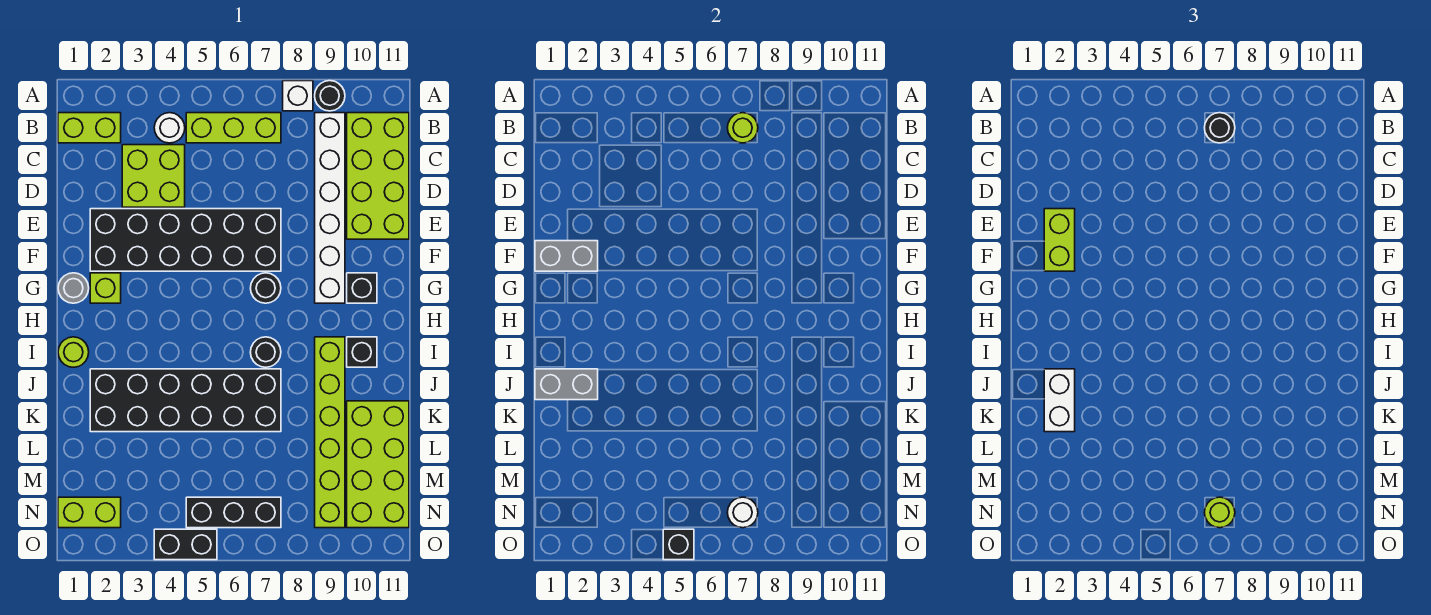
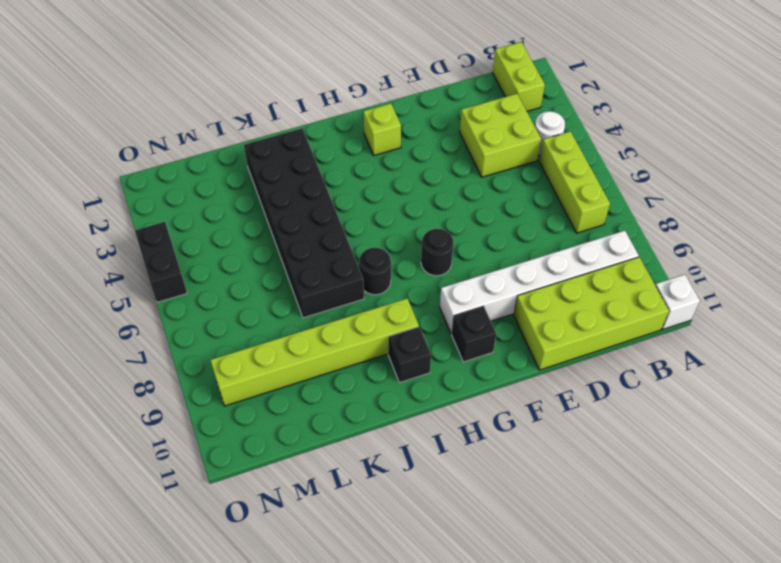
white 1x1 brick [655,275,700,329] -> white 1x1 brick moved to [283,81,313,111]
none -> black 1x1 round brick [315,81,345,111]
none -> black 2x6 brick [90,209,281,271]
none -> grey 1x1 round brick [58,273,89,303]
none -> lime 1x1 round brick [58,337,89,367]

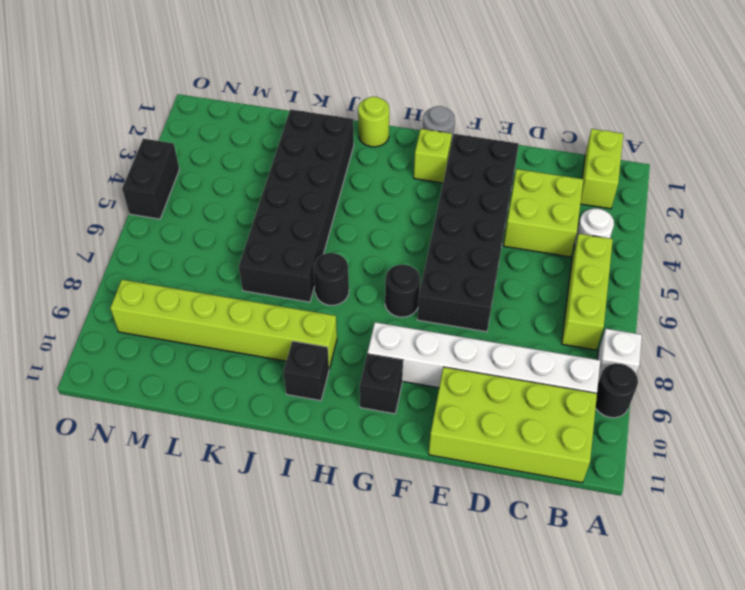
none -> lime 2x4 brick [347,401,409,528]
none -> lime 1x2 brick [58,497,121,528]
none -> black 1x3 brick [186,497,281,528]
none -> lime 1x1 round brick [728,113,758,143]

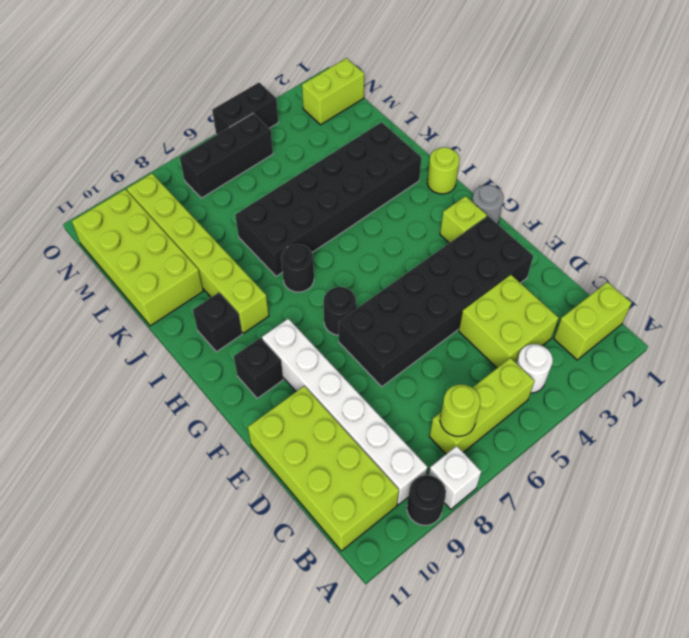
none -> grey 1x2 brick [535,241,598,271]
none -> grey 1x2 brick [535,369,598,400]
none -> white 1x1 round brick [728,497,758,528]
none -> black 1x1 brick [663,529,694,560]

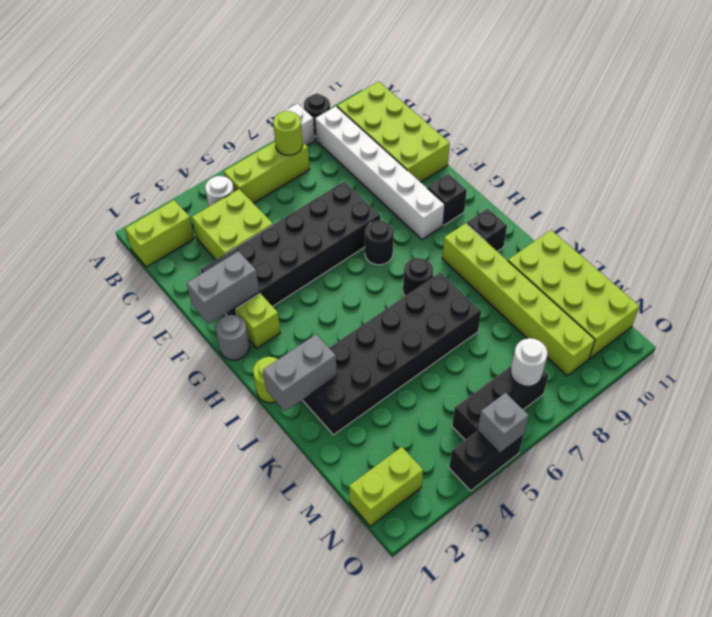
grey 1x1 brick [477,393,529,453] -> black 1x1 brick [663,529,694,560]
none -> black 1x1 round brick [1205,113,1235,143]
none -> lime 1x2 brick [1044,209,1075,271]
none -> white 1x2 brick [1044,369,1075,432]
none -> lime 1x1 round brick [1205,497,1235,528]

